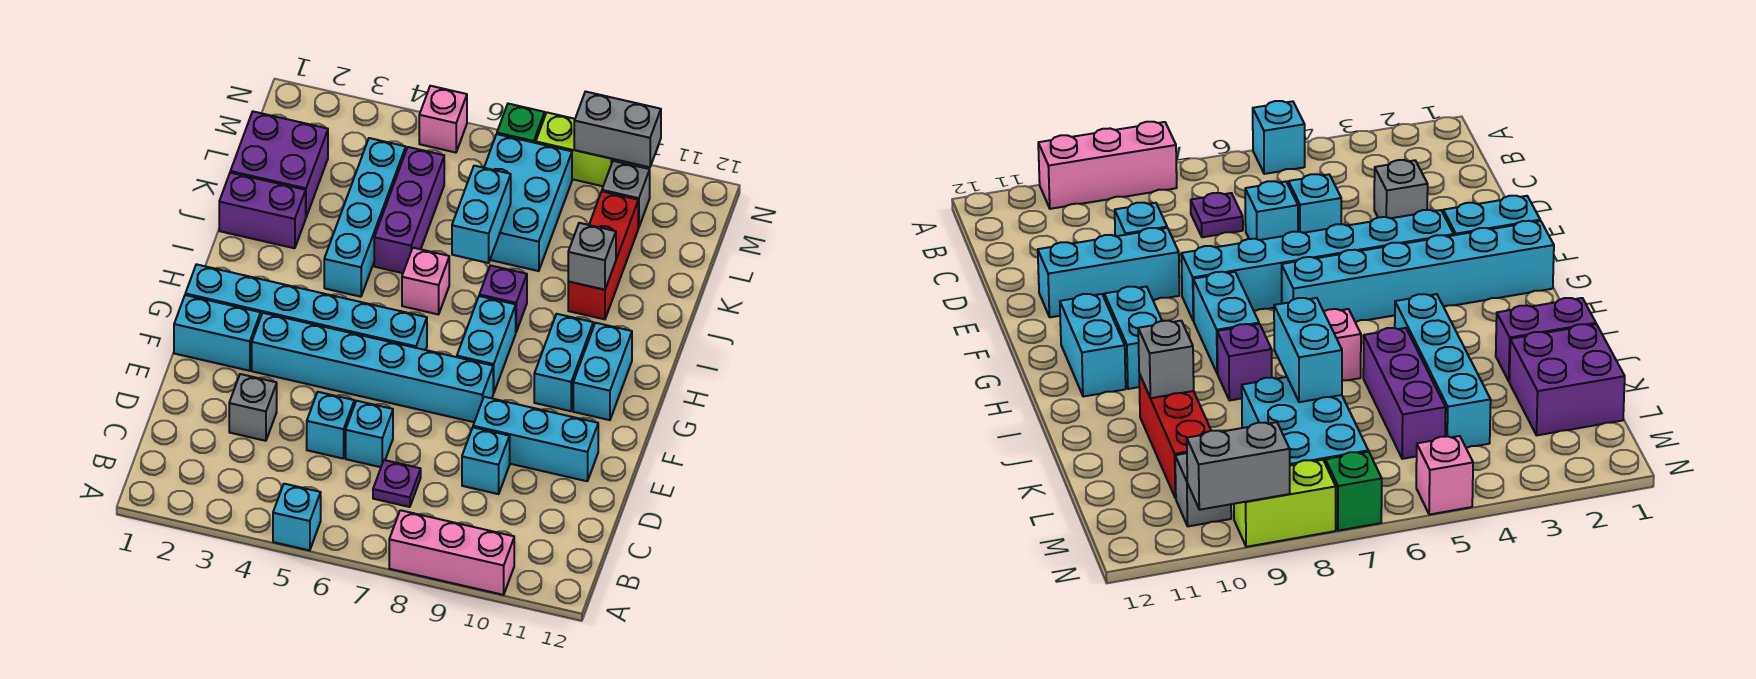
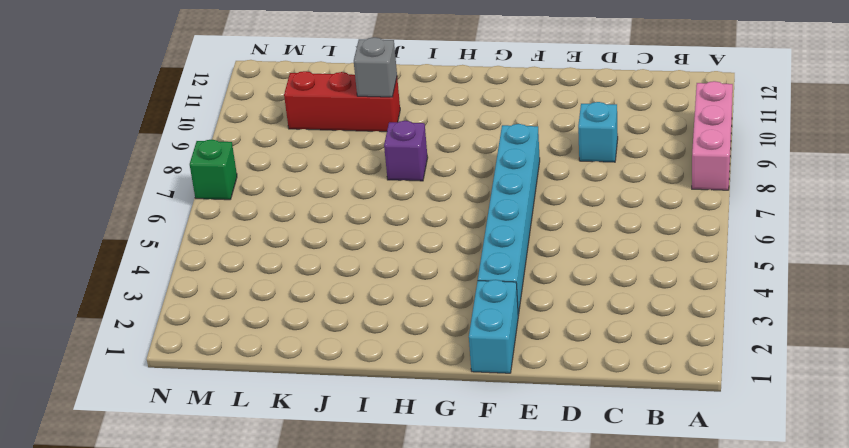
none -> cyan 1x1 brick [273,484,321,550]
none -> purple 1x1 plate [373,460,421,507]
none -> grey 1x1 brick [229,374,277,441]

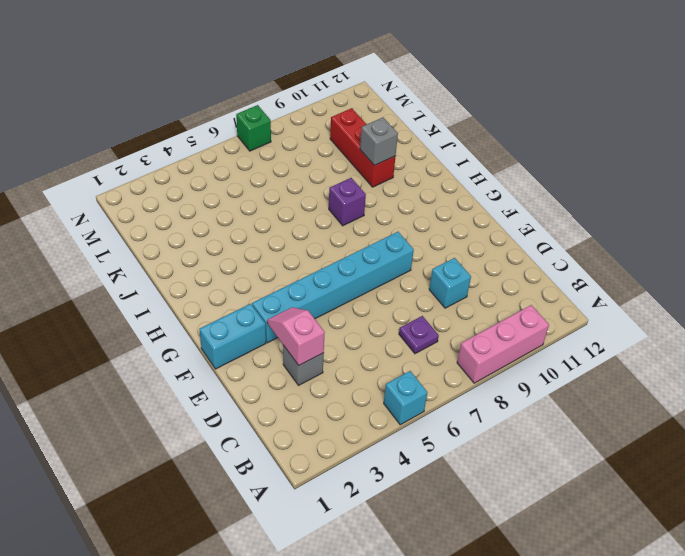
pink 1x2 slope [267,307,325,365] -> none
none -> cyan 1x1 brick [307,392,354,459]
none -> cyan 1x1 brick [346,401,393,467]
none -> cyan 1x3 brick [473,397,598,481]

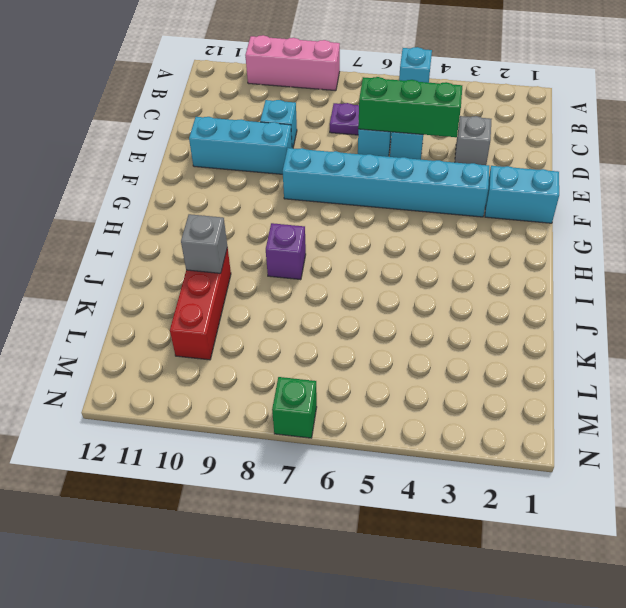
green 1x3 brick [358,77,462,137] -> none
none -> cyan 1x6 brick [185,264,427,350]
none -> cyan 1x2 brick [457,296,516,393]
none -> cyan 1x2 brick [534,314,593,411]

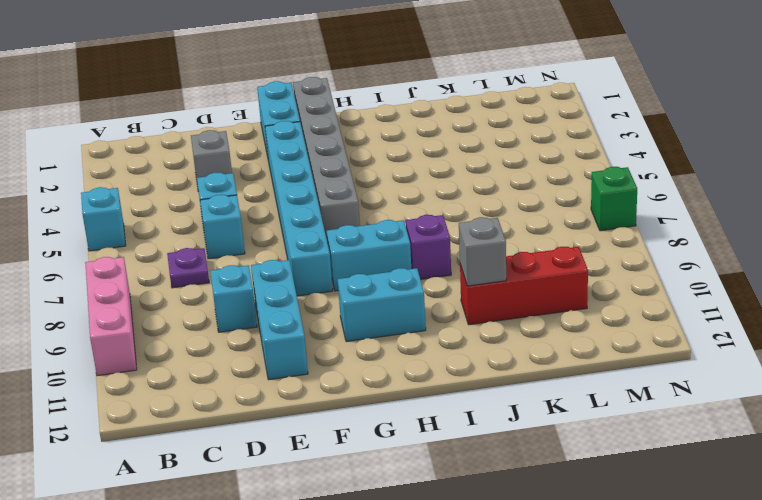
grey 1x6 brick [293,77,360,243] -> cyan 1x6 brick [185,264,427,350]
none -> cyan 1x2 brick [573,323,632,420]
none -> cyan 1x4 brick [324,138,406,297]
none -> pink 1x1 brick [402,248,449,314]

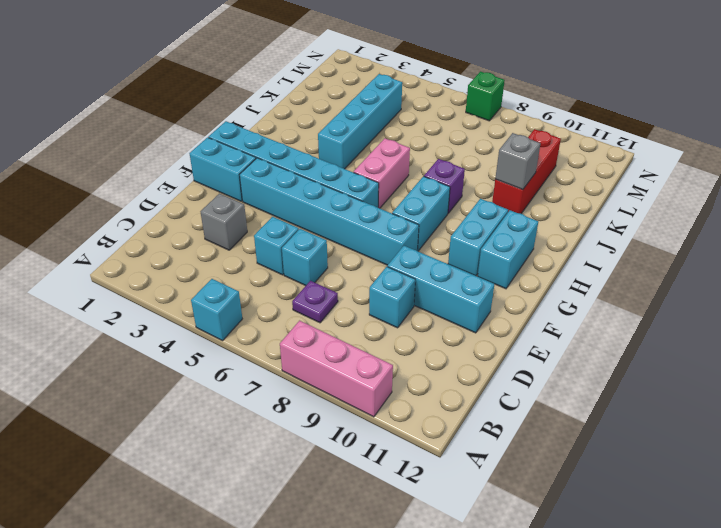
pink 1x2 brick [354,138,410,208] -> pink 1x1 brick [402,248,449,314]
none -> purple 1x2 brick [219,173,306,248]
none -> purple 1x3 brick [374,147,444,273]
none -> purple 2x2 brick [230,112,328,217]

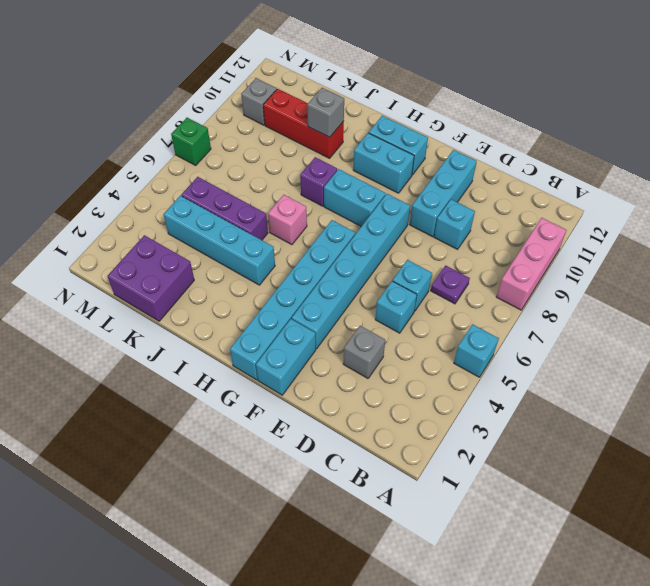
none -> purple 1x2 brick [219,173,306,248]
none -> cyan 2x3 brick [484,134,572,271]
none -> pink 1x1 brick [419,86,467,153]

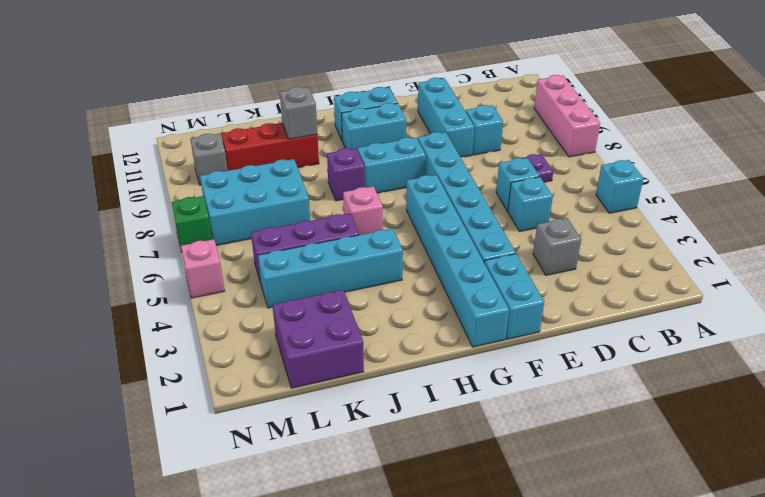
none -> purple 1x2 brick [219,173,306,248]
none -> lime 1x2 brick [536,113,621,186]
none -> cyan 1x2 brick [452,166,511,263]

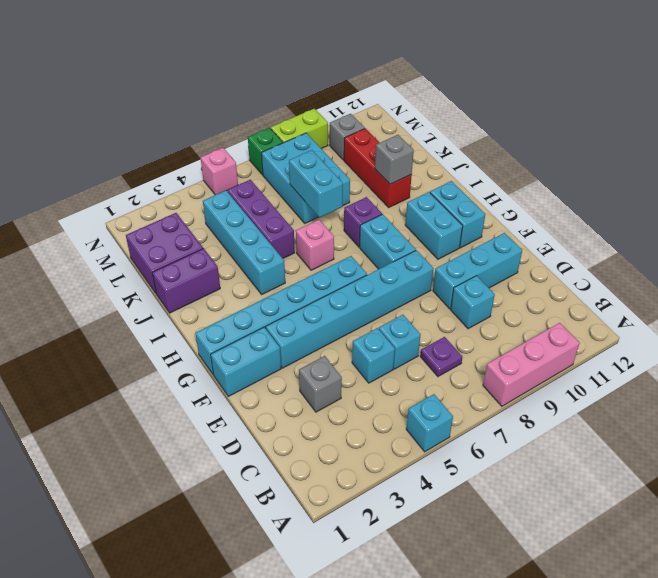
none -> grey 1x2 brick [574,92,661,167]

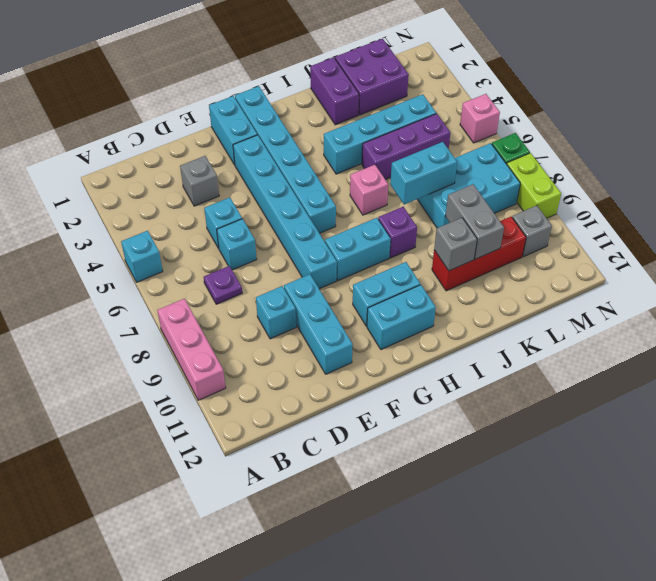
grey 1x2 brick [446,184,504,259] -> grey 1x2 brick moved to [574,92,661,167]

